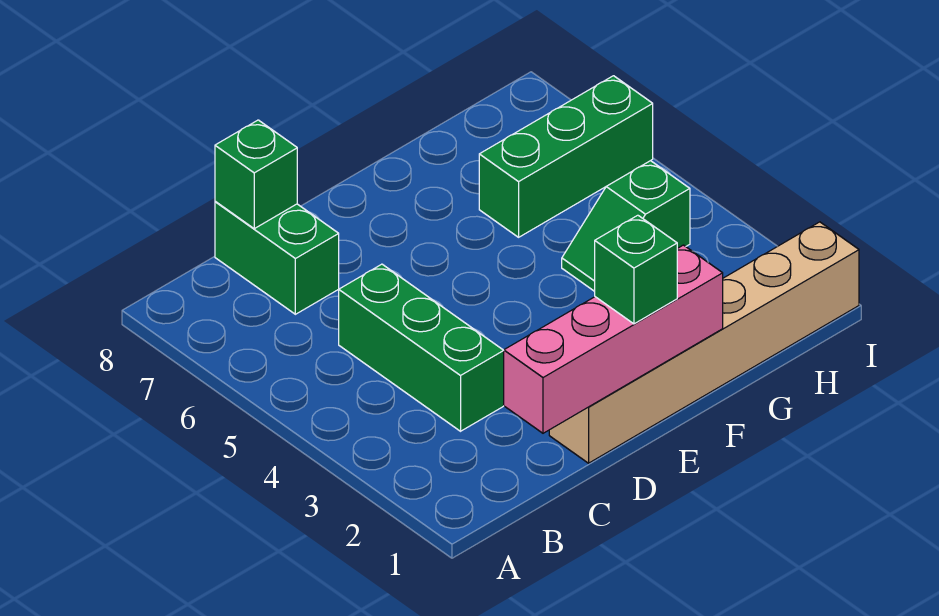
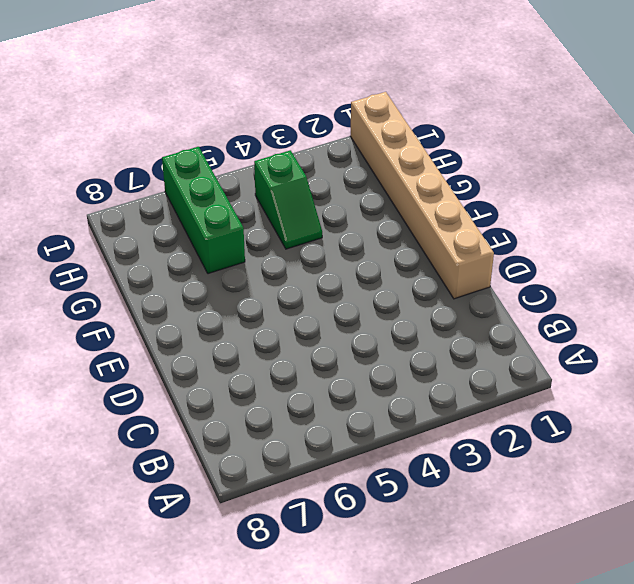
none -> green 1x3 brick [339,264,504,431]
none -> green 1x2 brick [215,201,339,314]

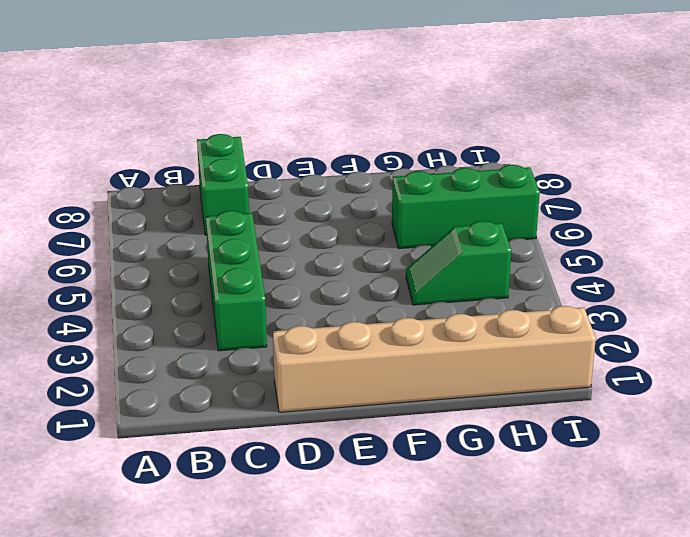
none -> pink 1x4 brick [504,245,723,433]
none -> green 1x1 brick [215,120,297,229]

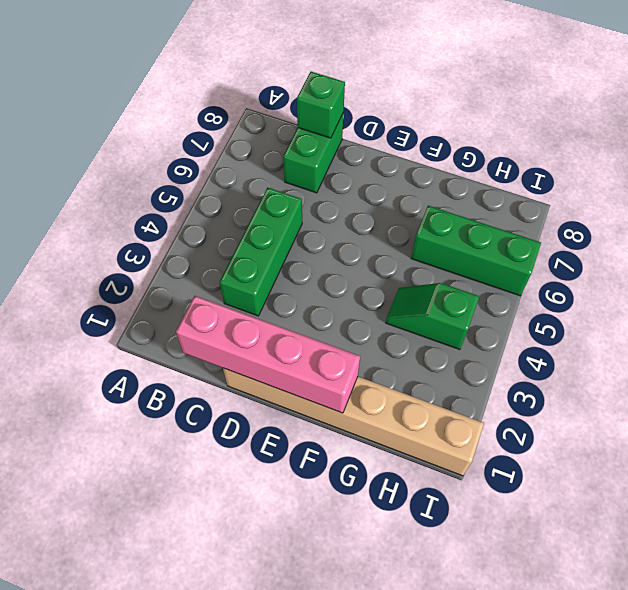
none -> green 1x1 brick [595,215,677,324]

